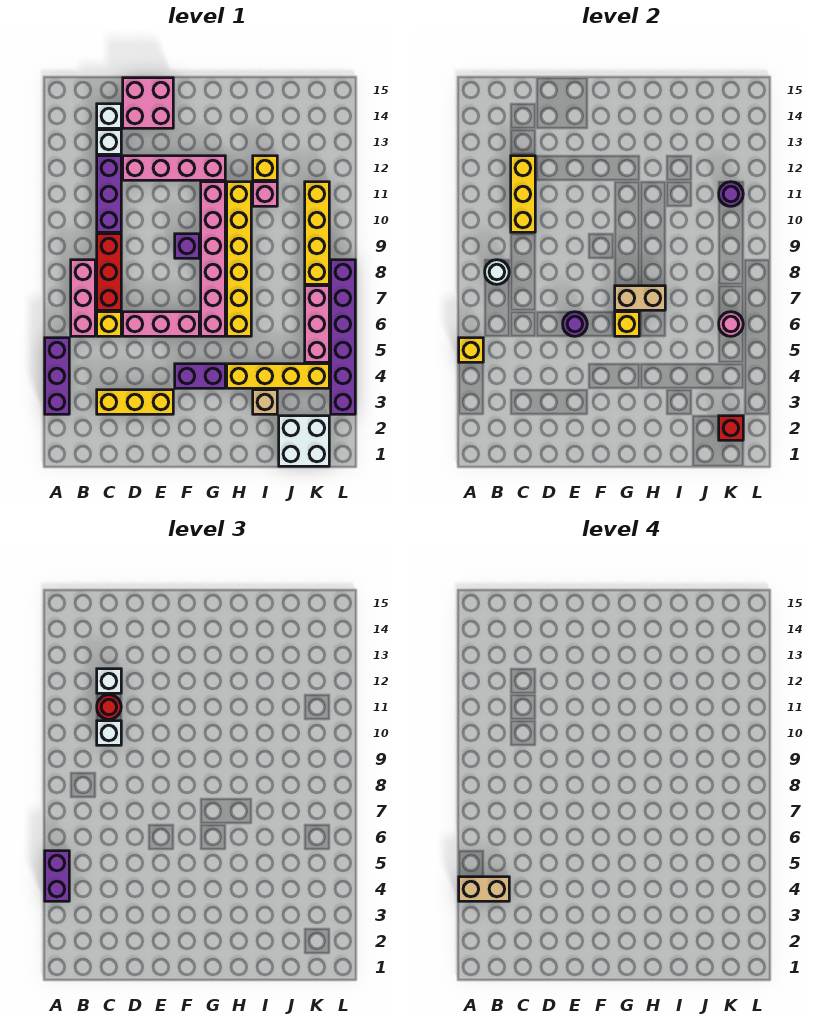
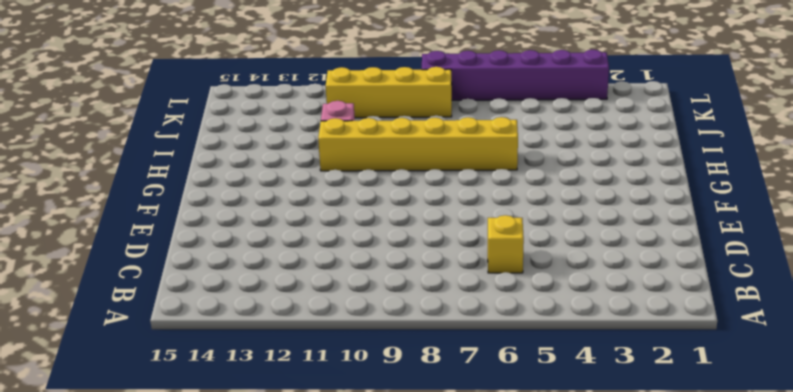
none -> purple 1x3 brick [45,338,69,414]
none -> pink 1x3 brick [71,260,95,336]
none -> yellow 1x3 brick [97,390,173,414]
none -> red 1x3 brick [97,234,121,310]

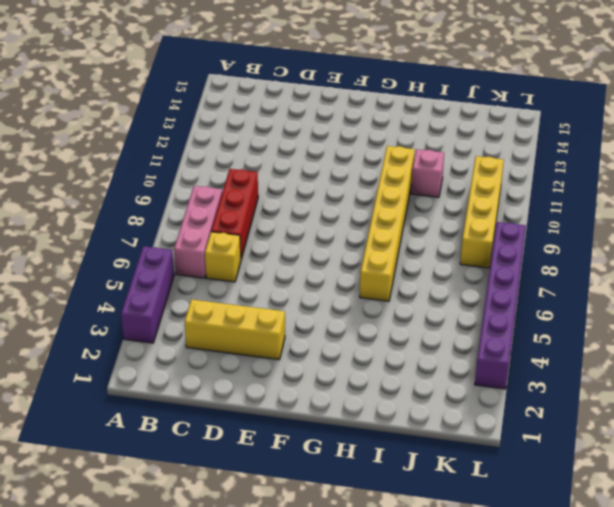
none -> purple 1x3 brick [97,156,121,232]
none -> white 1x1 brick [97,130,121,154]
none -> white 1x1 brick [97,104,121,128]
none -> pink 1x3 brick [123,312,199,336]

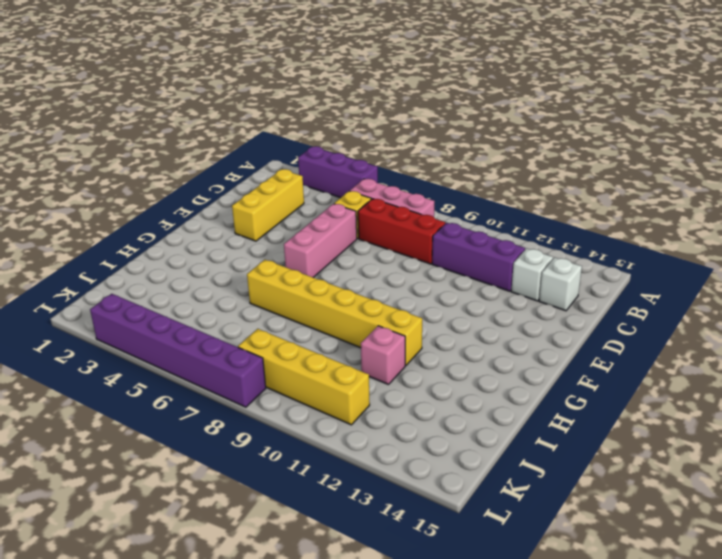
none -> pink 1x4 brick [123,156,225,180]
none -> pink 2x2 brick [123,78,173,128]
none -> purple 1x2 brick [175,364,225,388]
none -> purple 1x1 brick [175,234,199,258]

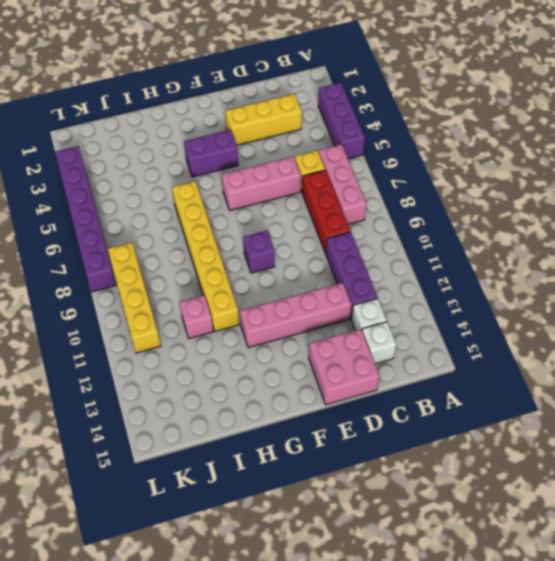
none -> pink 1x6 brick [201,182,225,336]
none -> yellow 1x4 brick [227,364,329,388]
none -> tan 1x1 brick [253,390,277,414]
none -> yellow 1x1 brick [253,156,277,180]

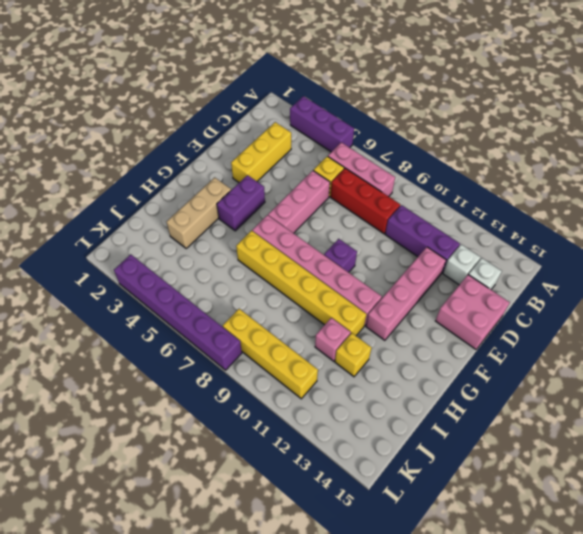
tan 1x3 brick [167,177,231,248] -> tan 1x1 brick [253,390,277,414]
none -> yellow 1x4 brick [227,364,329,388]
none -> white 2x2 brick [279,416,329,466]
none -> pink 1x3 brick [305,286,329,362]
none -> yellow 1x1 brick [459,338,483,362]

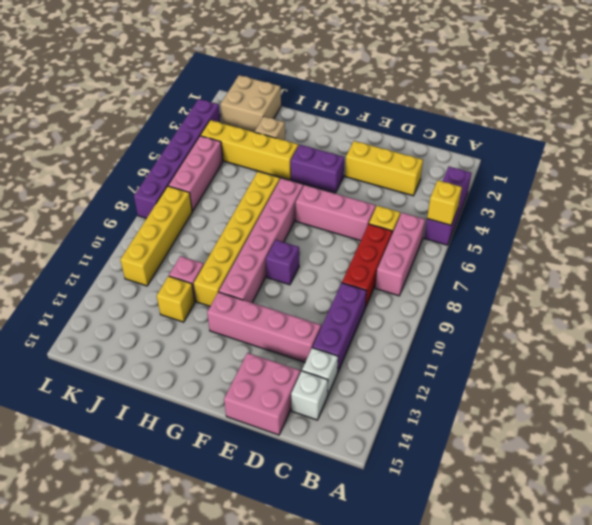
tan 2x2 brick [220,75,281,132] -> white 2x2 brick [279,416,329,466]
none -> white 1x1 round brick [485,260,509,284]
none -> yellow 1x3 brick [511,156,535,232]
none -> purple 1x1 round brick [563,312,587,336]
none -> yellow 1x1 brick [615,312,639,336]

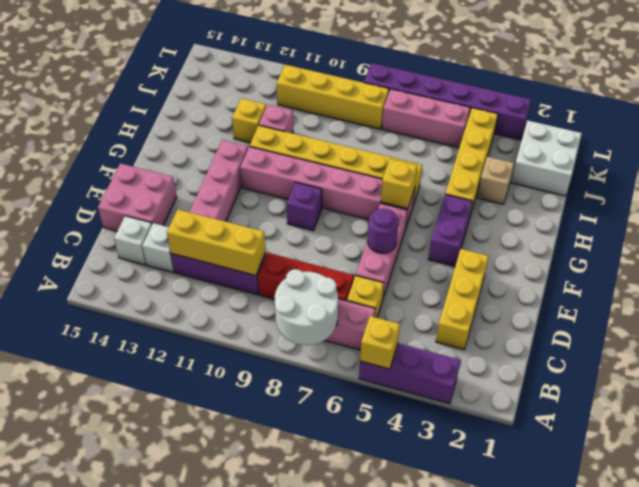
white 2x2 round brick [275,269,338,345] -> white 1x1 round brick [485,260,509,284]
none -> tan 1x2 brick [615,286,665,310]
none -> red 1x1 brick [719,416,743,440]
none -> pink 1x1 round brick [719,312,743,336]
none -> purple 1x1 round brick [719,182,743,206]

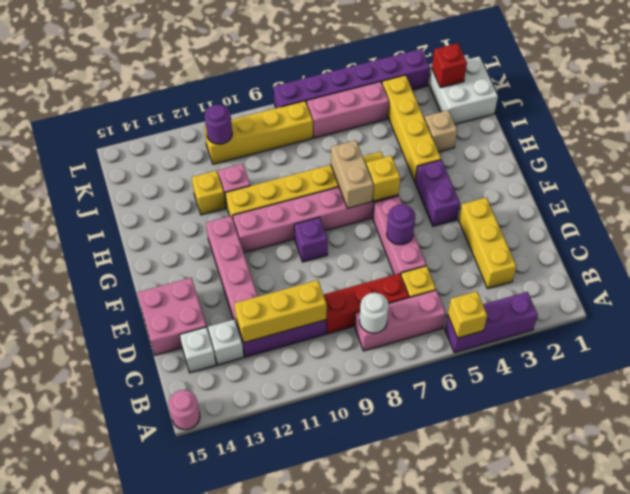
pink 1x1 round brick [169,390,200,430] -> pink 1x1 round brick moved to [719,312,743,336]
none -> purple 1x2 brick [45,851,69,901]
none -> white 1x1 brick [97,721,121,745]
none -> red 1x1 round brick [97,695,121,719]
none -> white 1x1 brick [97,669,121,693]

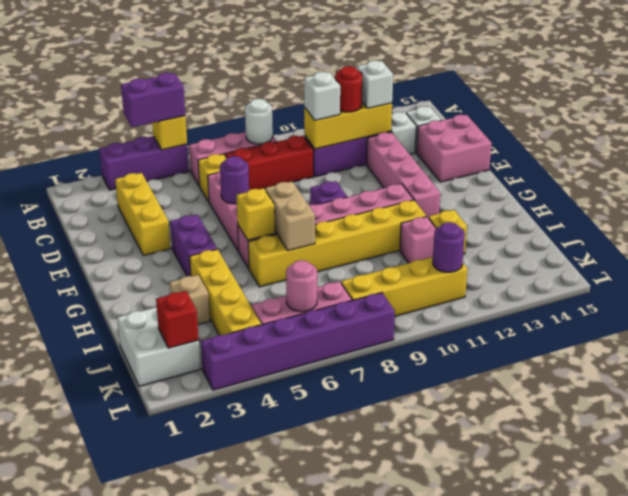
none -> tan 1x2 brick [459,877,509,901]

